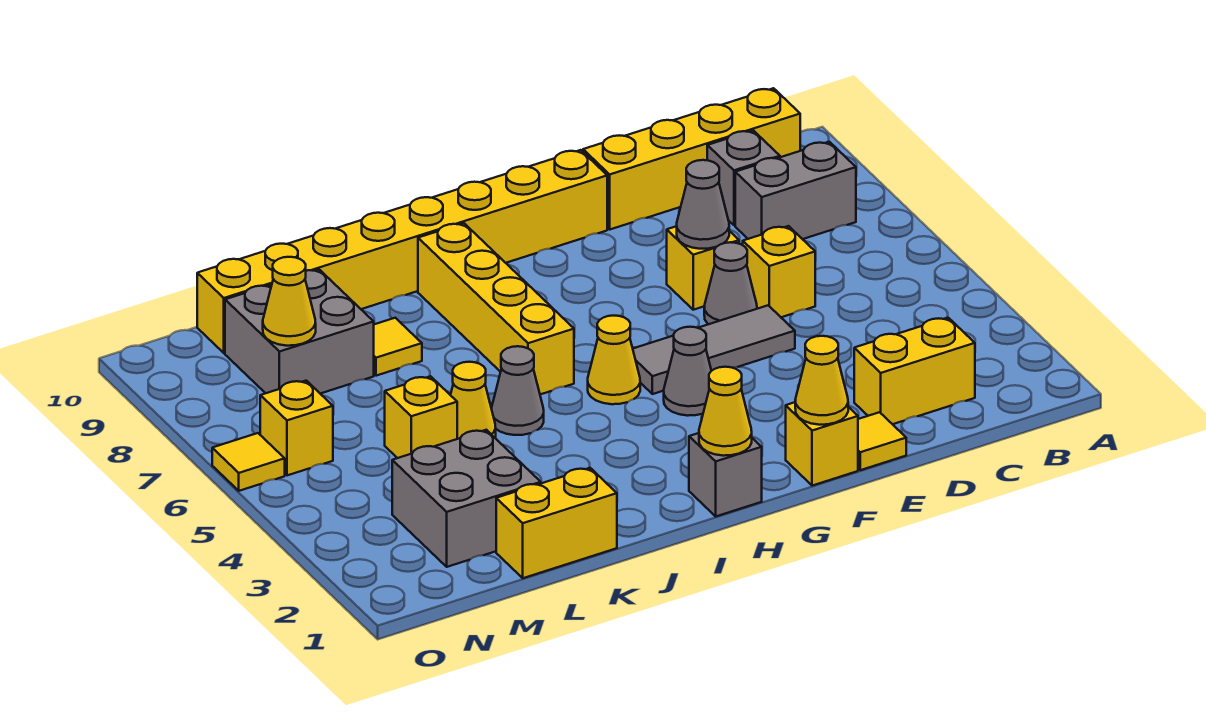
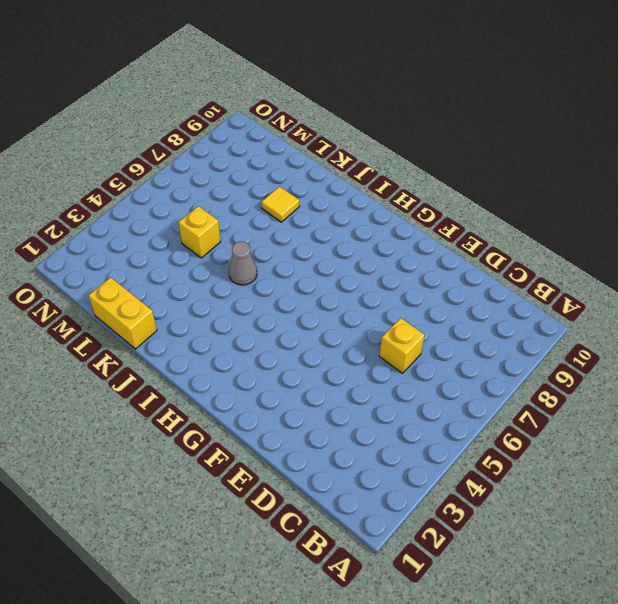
none -> grey 1x2 brick [735,142,856,239]
none -> yellow 1x4 brick [583,88,800,229]
none -> yellow 1x2 brick [854,318,975,424]

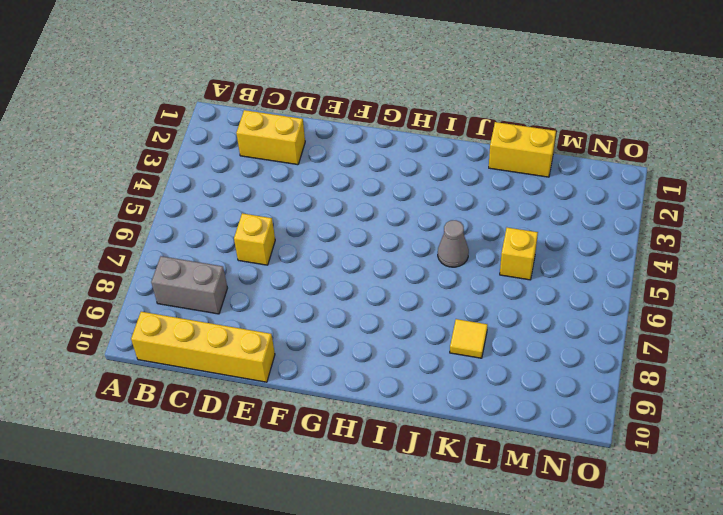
none -> grey 1x1 brick [707,130,780,225]
none -> yellow 1x1 tile [858,412,906,470]
none -> grey 1x3 tile [633,305,795,394]

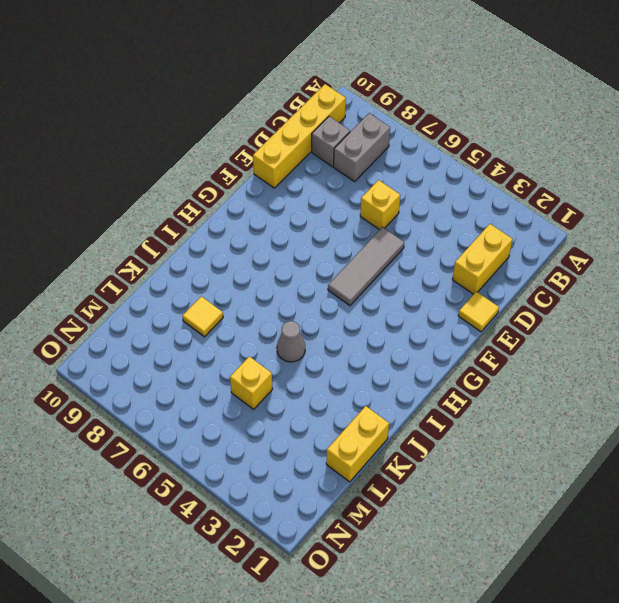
none -> grey 1x1 cone [704,242,757,324]
none -> yellow 1x1 brick [667,226,739,310]
none -> yellow 1x1 brick [786,402,858,486]

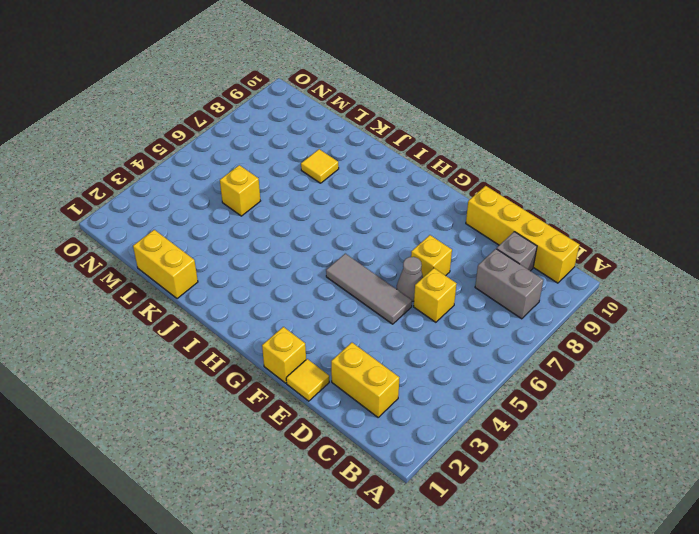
none -> yellow 1x8 brick [197,150,607,353]
none -> grey 1x1 cone [664,327,711,416]
none -> grey 1x1 brick [689,433,762,516]

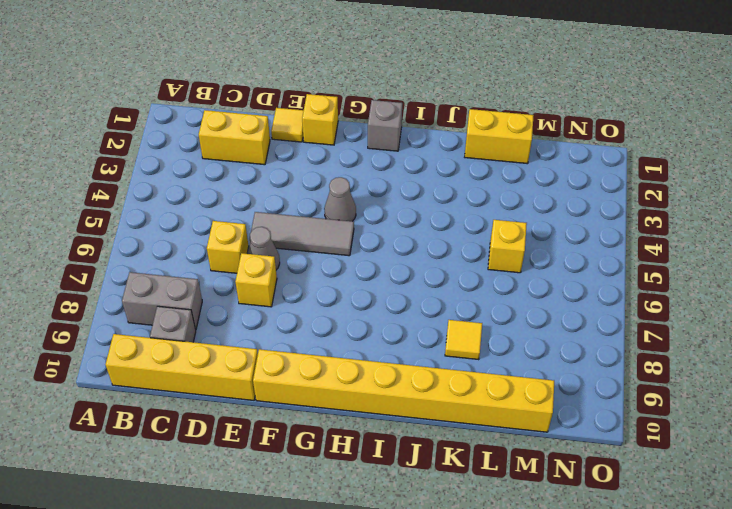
none -> yellow 1x1 cone [588,316,640,404]
none -> yellow 1x4 brick [418,223,574,394]
none -> grey 1x1 cone [491,346,544,435]

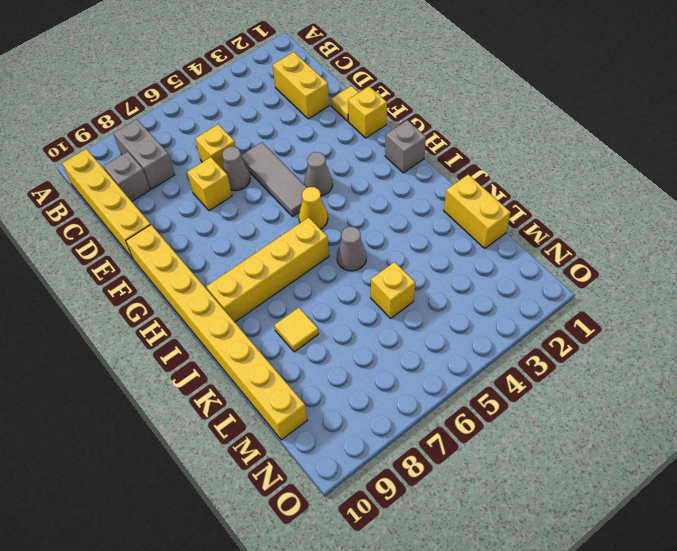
none -> yellow 1x1 cone [451,362,496,439]
none -> grey 2x2 brick [392,430,541,567]
none -> grey 2x2 brick [225,270,374,394]

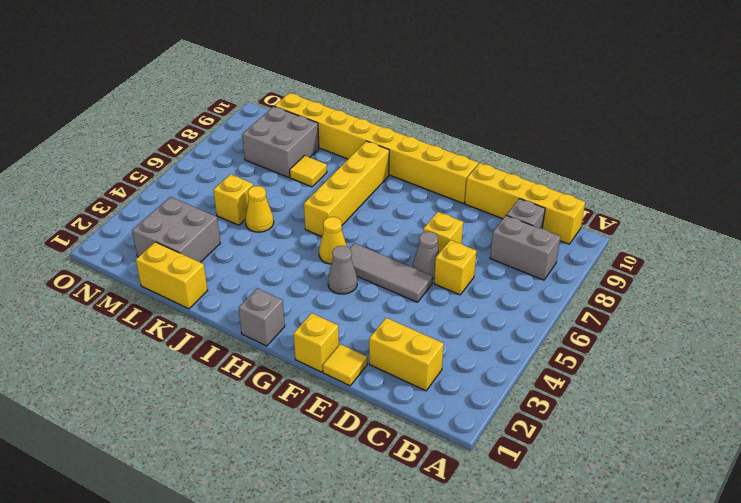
none -> grey 1x1 cone [491,346,544,435]
none -> yellow 1x1 brick [260,381,333,475]
none -> yellow 1x1 tile [212,433,285,491]

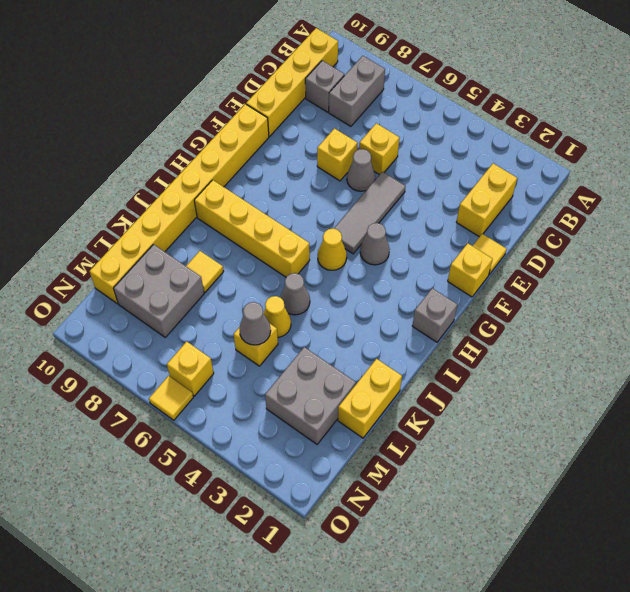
grey 1x1 cone [239,302,271,345] -> grey 1x1 cone moved to [677,160,729,249]
none -> yellow 1x1 cone [795,336,848,425]
none -> yellow 1x1 cone [699,367,752,456]
none -> yellow 1x1 cone [263,257,316,346]

